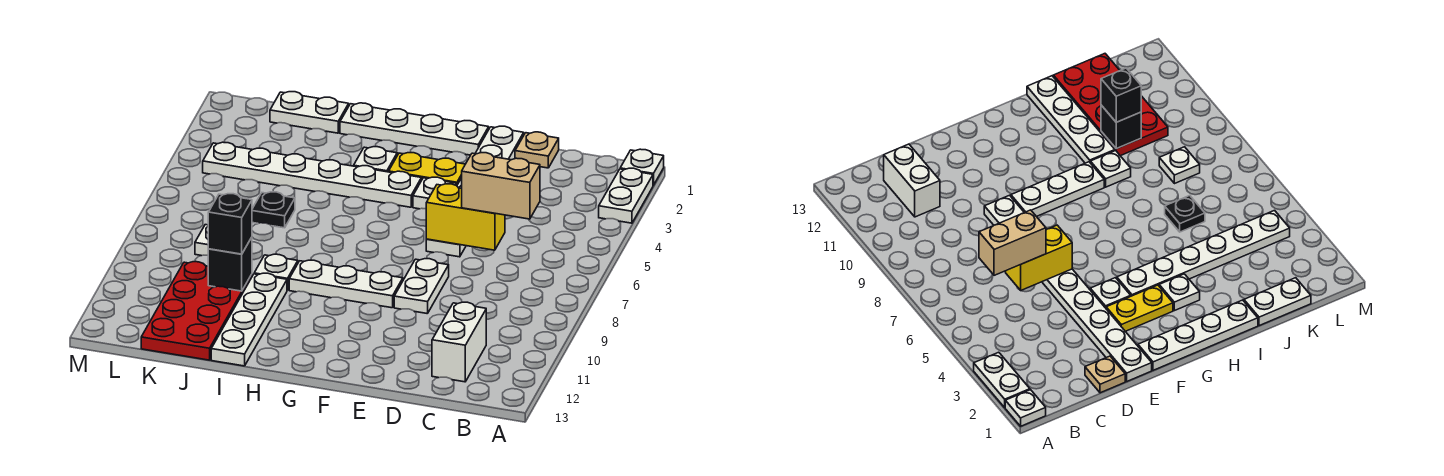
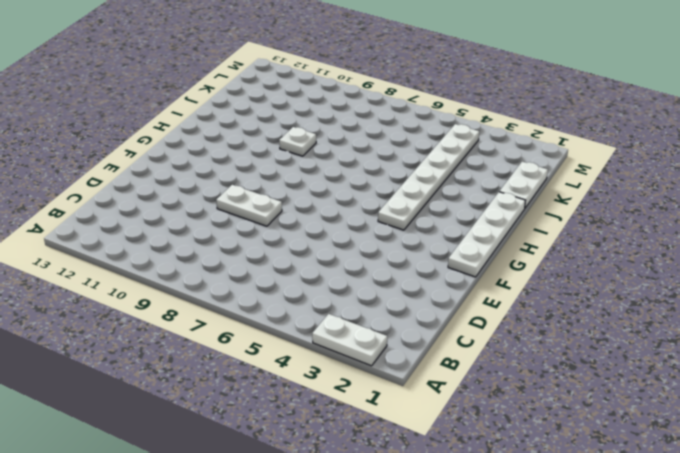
none -> white 1x1 plate [620,149,664,185]
none -> white 1x2 brick [432,302,486,382]
none -> tan 1x1 plate [515,132,559,168]

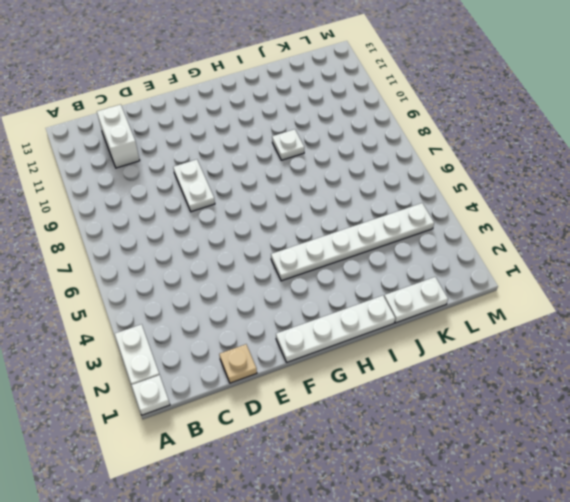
none -> white 1x6 plate [426,126,524,257]
none -> yellow 1x2 plate [389,153,465,186]
none -> white 1x1 plate [413,177,456,209]

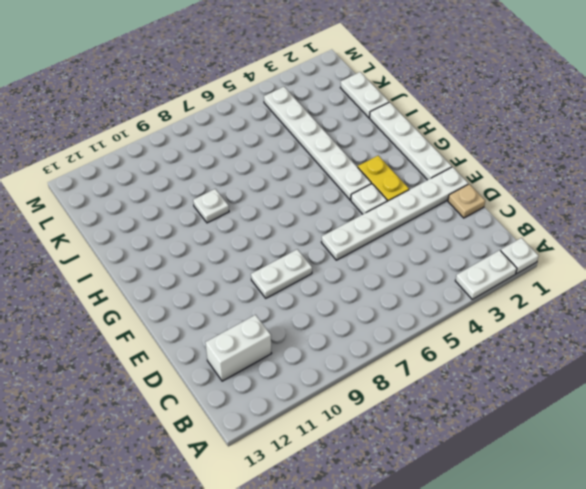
none -> white 1x3 plate [289,260,403,308]
none -> white 1x1 plate [354,147,397,172]
none -> white 1x4 plate [211,273,287,366]

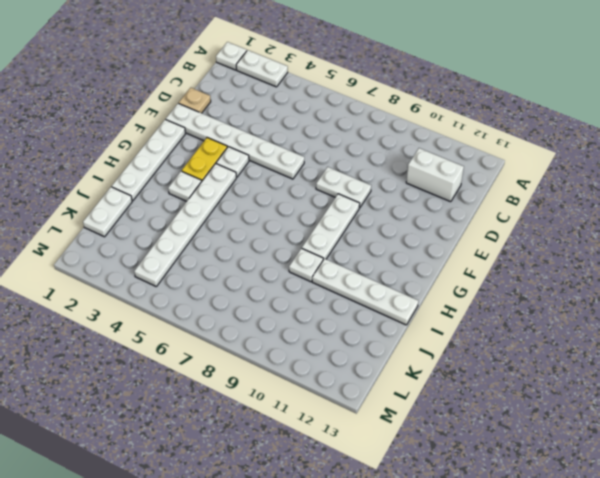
none -> black 1x1 plate [252,192,295,228]
none -> red 2x4 plate [141,262,252,360]
none -> white 1x1 plate [195,225,208,256]

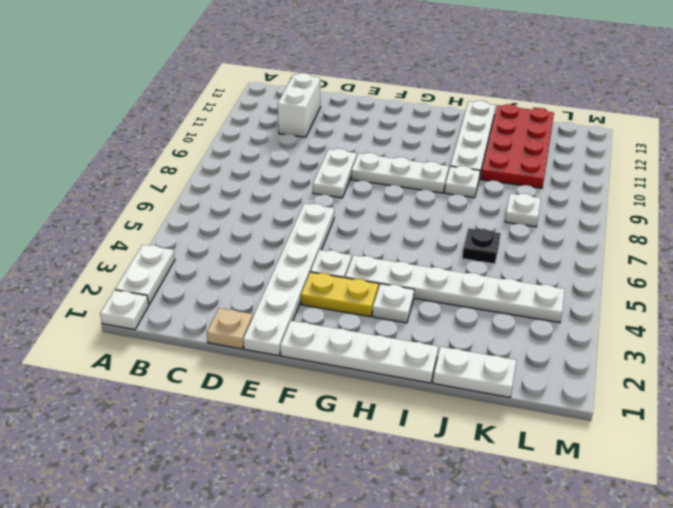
none -> yellow 1x2 brick [426,184,505,250]
none -> black 1x1 brick [208,237,252,291]
none -> tan 1x2 brick [462,153,540,219]

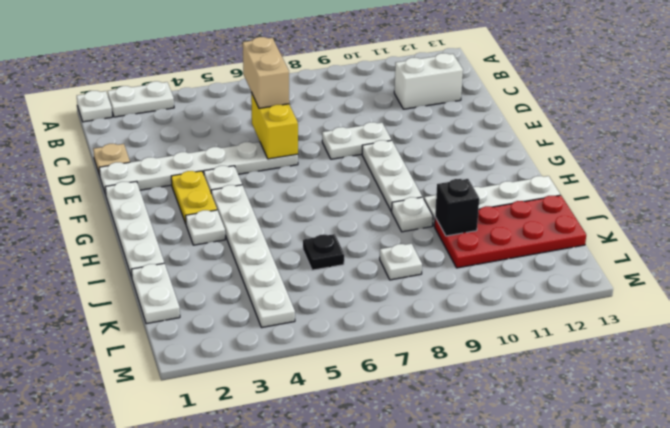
none -> black 1x1 brick [208,194,252,254]

